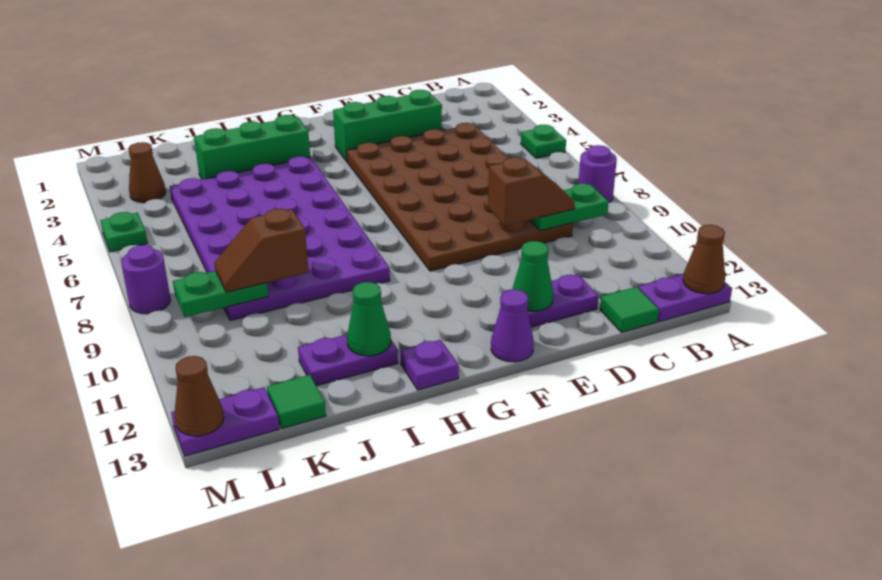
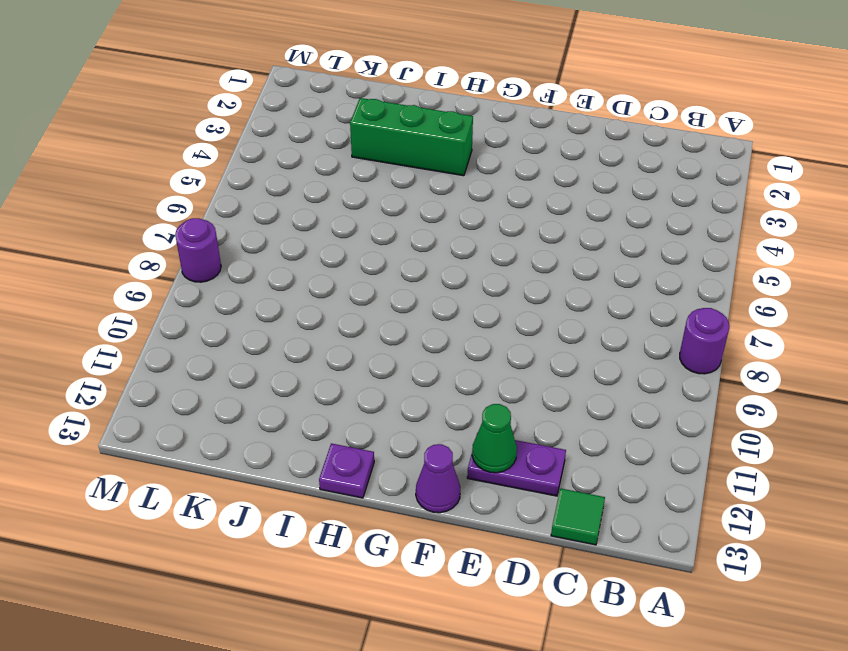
none -> green 1x1 plate [521,125,566,158]
none -> purple 1x2 plate [638,274,732,322]
none -> brown 4x6 plate [346,123,573,271]

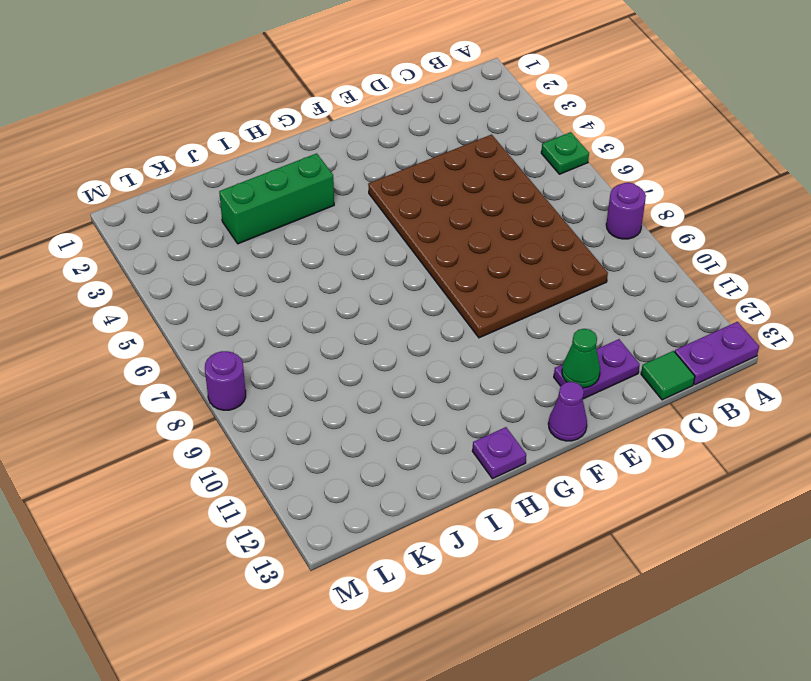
none -> green 1x3 brick [333,90,442,161]
none -> purple 4x6 plate [170,156,390,320]
none -> purple 1x2 plate [298,334,398,386]

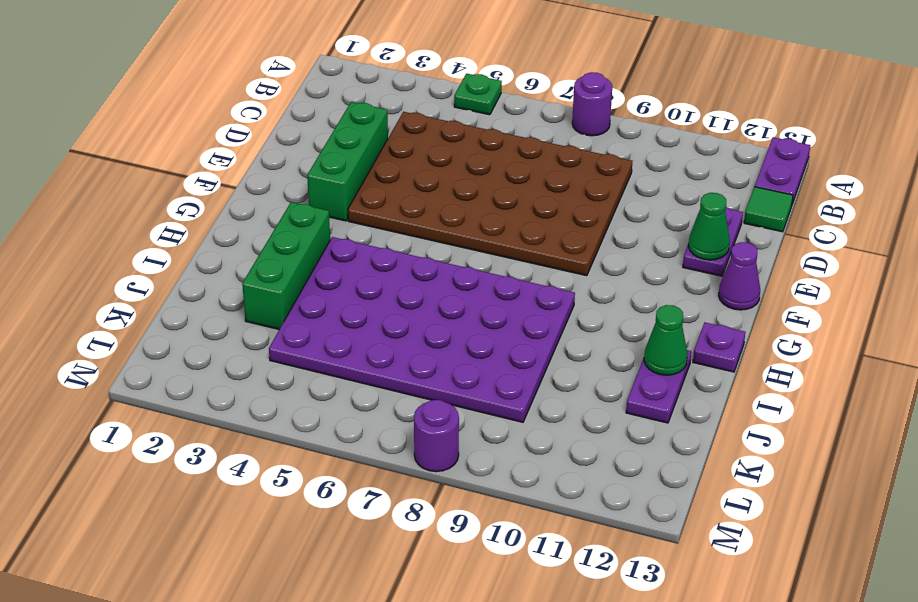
none -> green 1x1 tile [267,375,326,429]
none -> brown 1x1 cone [129,142,166,203]
none -> purple 1x2 plate [171,387,279,456]

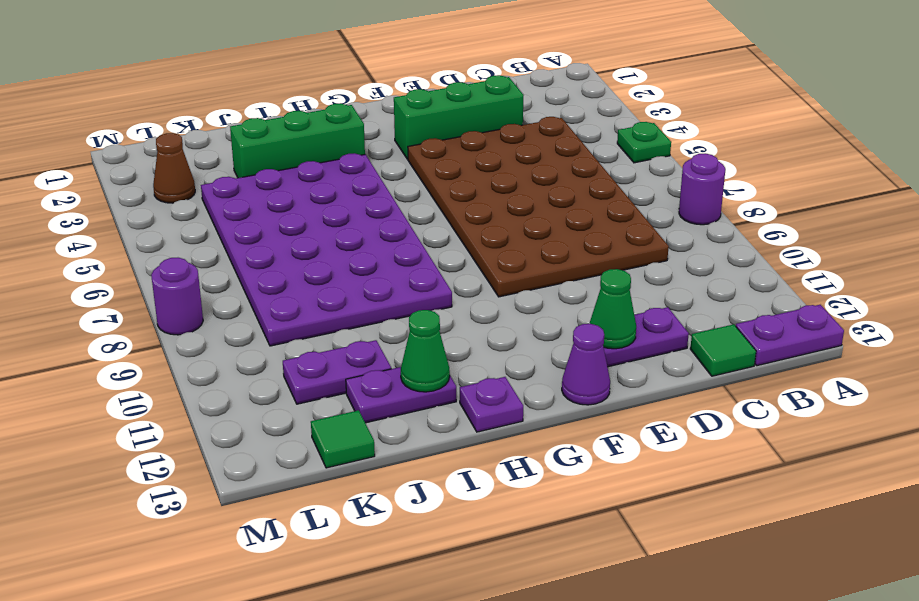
purple 1x2 plate [283,340,391,404] -> purple 1x2 plate moved to [171,387,279,456]
none -> green 1x1 plate [101,212,148,252]
none -> brown 1x1 cone [683,225,725,294]
none -> green 1x2 plate [530,183,609,231]

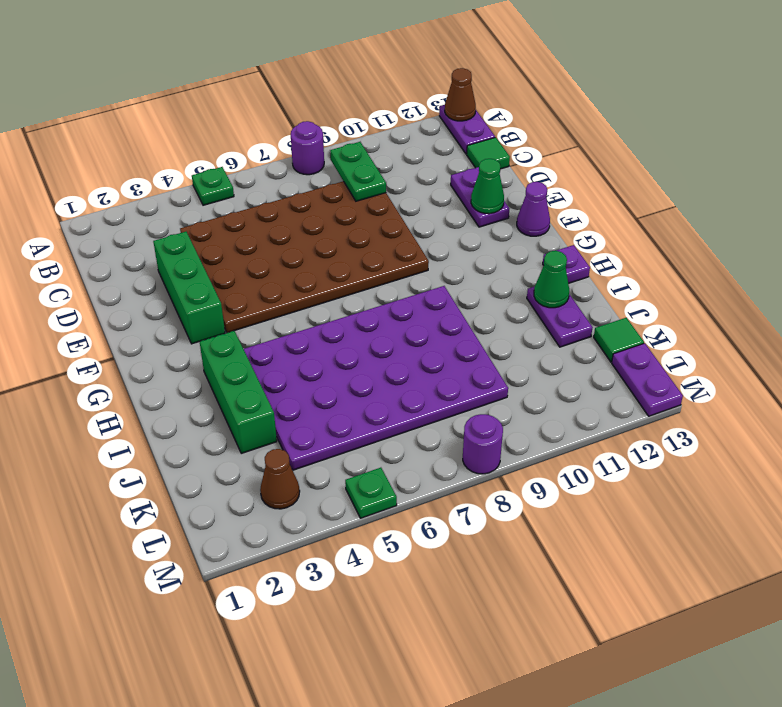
none -> green 1x2 plate [173,271,268,317]
none -> brown 1x1 cone [174,356,224,436]
none -> brown 1x2 slope [488,157,575,226]

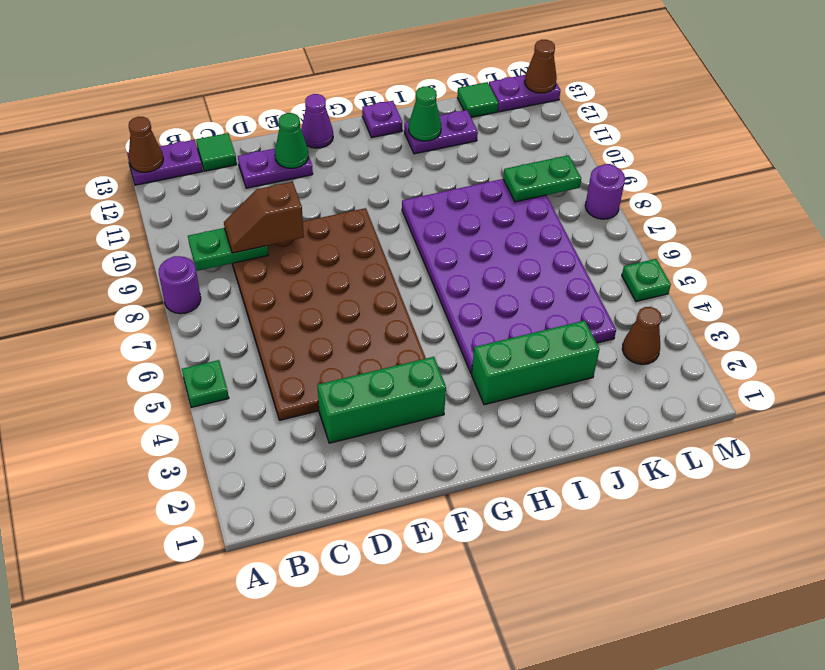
none -> brown 1x2 slope [214,209,309,292]

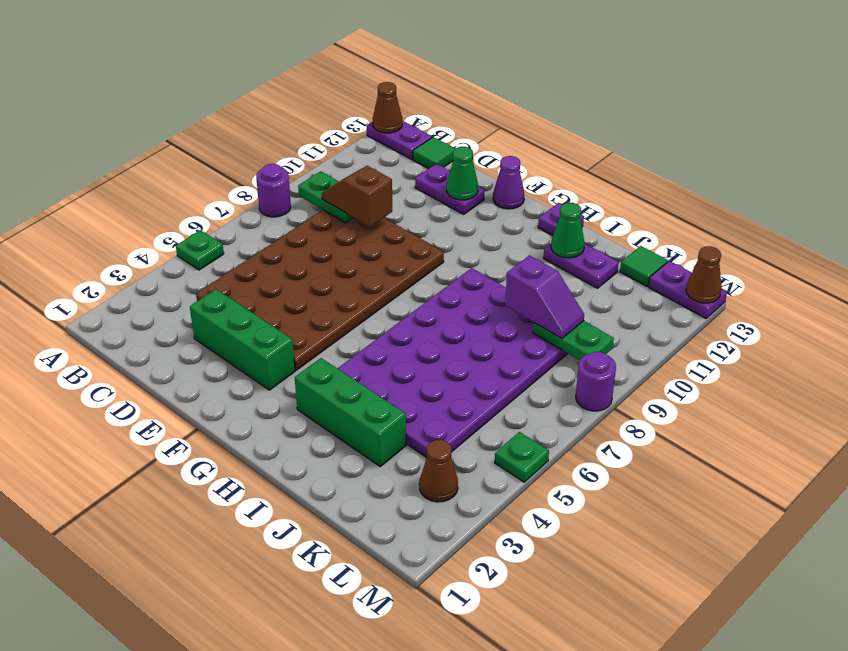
purple 1x2 slope [505,255,584,339] -> brown 1x2 slope [214,209,309,292]

